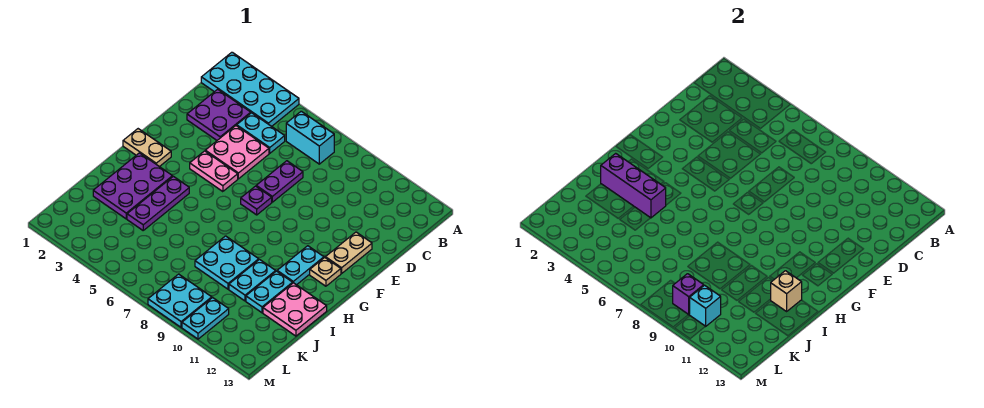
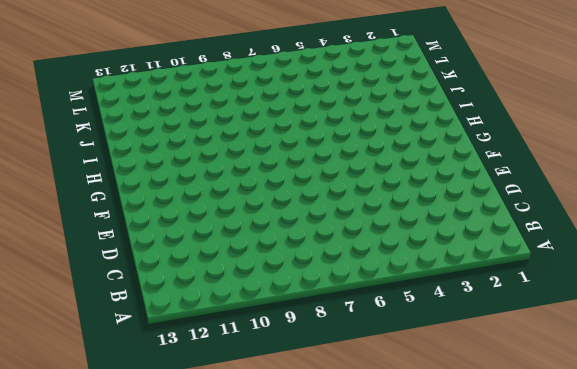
none -> cyan 2x4 plate [201,52,299,126]
none -> cyan 1x2 brick [286,111,334,164]
none -> purple 2x2 plate [187,89,251,140]

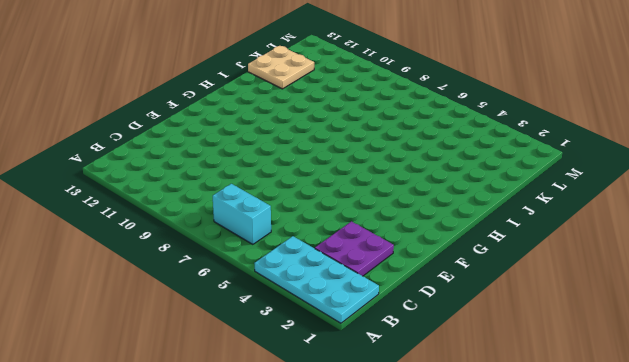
tan 2x2 plate [248,46,314,89] -> pink 2x2 plate [263,283,327,336]
none -> cyan 1x2 plate [237,113,285,153]
none -> pink 2x2 plate [205,126,269,179]
none -> purple 1x2 plate [256,161,303,202]

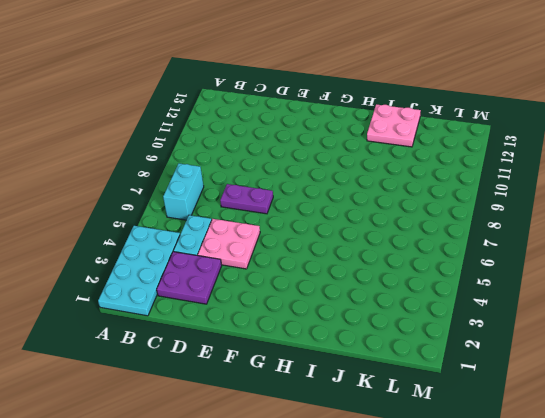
none -> tan 1x2 plate [325,232,372,273]
none -> pink 1x2 plate [190,151,238,192]
none -> purple 1x1 plate [241,186,272,215]

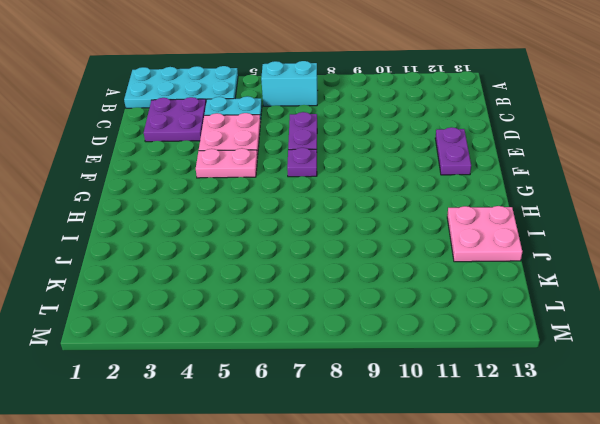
purple 1x2 plate [435,127,471,175] -> tan 1x2 plate [325,232,372,273]
none -> tan 1x2 plate [123,129,171,167]
none -> cyan 1x2 plate [277,246,324,285]
none -> tan 1x1 plate [310,257,341,286]

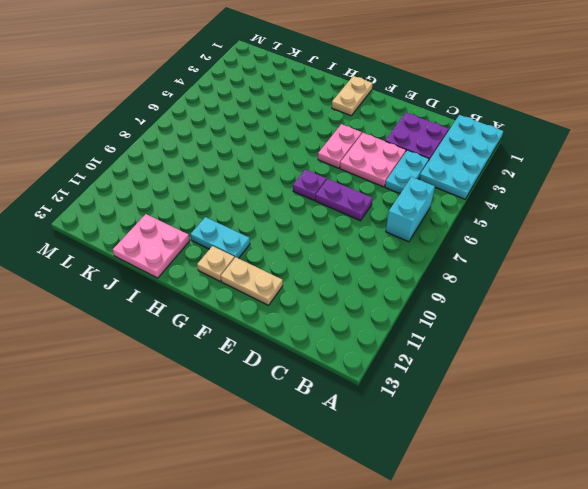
none -> purple 2x3 plate [93,153,173,219]
none -> purple 1x3 plate [127,176,189,230]
none -> cyan 2x2 plate [195,236,259,289]

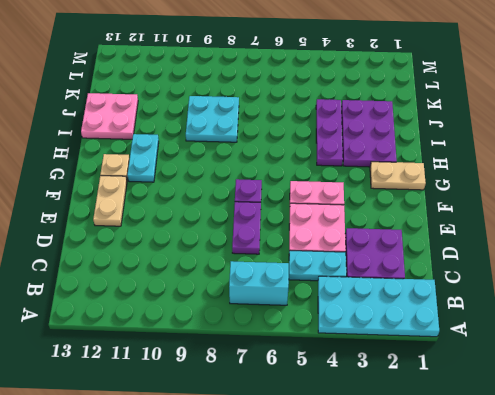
none -> cyan 1x2 plate [229,260,276,301]
none -> cyan 1x2 plate [246,271,293,313]
none -> cyan 2x2 plate [148,274,212,327]

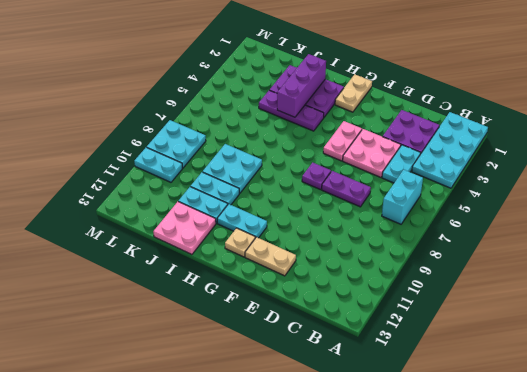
none -> tan 1x1 brick [771,271,802,311]
none -> purple 1x1 brick [673,274,704,315]
none -> cyan 1x1 brick [690,285,721,326]

